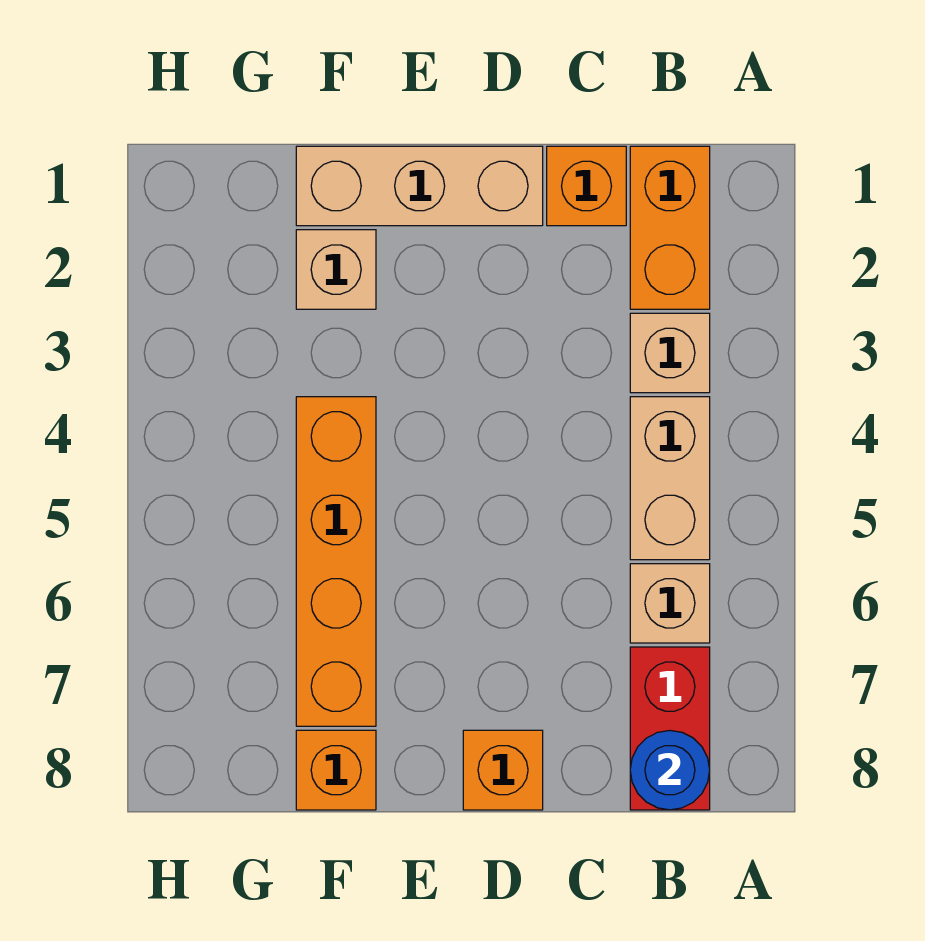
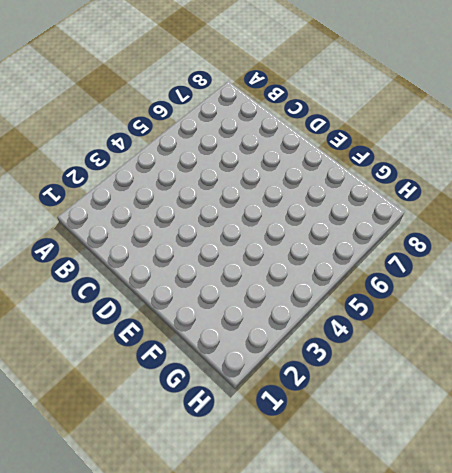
none -> orange 1x2 brick [630,146,710,309]
none -> tan 1x1 brick [630,313,710,393]
none -> tan 1x2 brick [630,397,710,560]

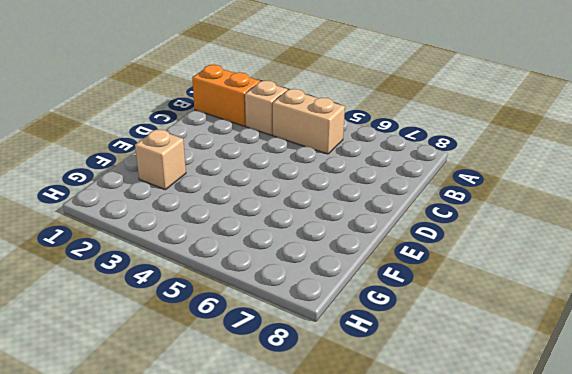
none -> tan 1x1 brick [630,564,710,643]
none -> red 1x2 brick [630,647,710,810]
none -> orange 1x1 brick [547,146,626,226]

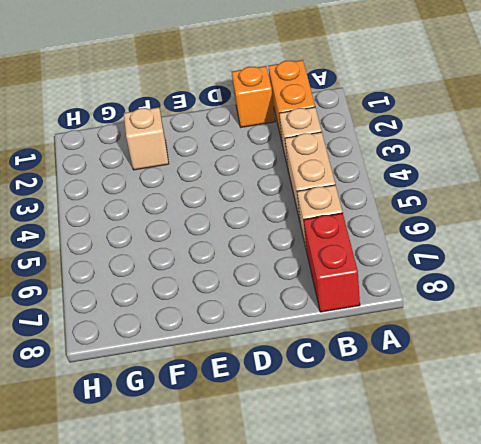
none -> tan 1x3 brick [296,146,543,226]
none -> orange 1x1 brick [463,730,543,810]
none -> orange 1x4 brick [296,397,376,726]

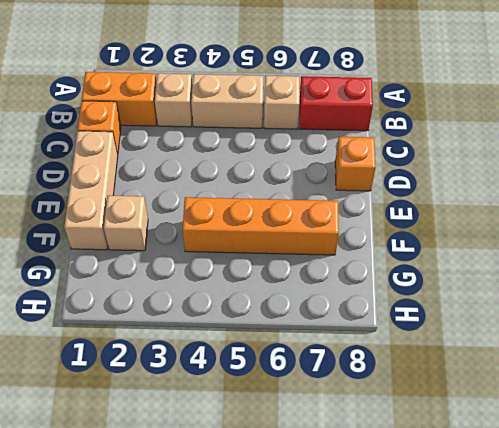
none -> orange 1x1 brick [296,730,376,810]
none -> blue 1x1 round brick [630,731,710,810]

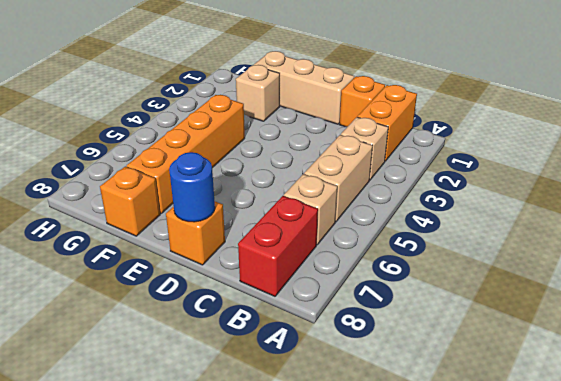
blue 1x1 round brick [169,152,215,222] -> blue 1x1 round brick moved to [630,731,710,810]

